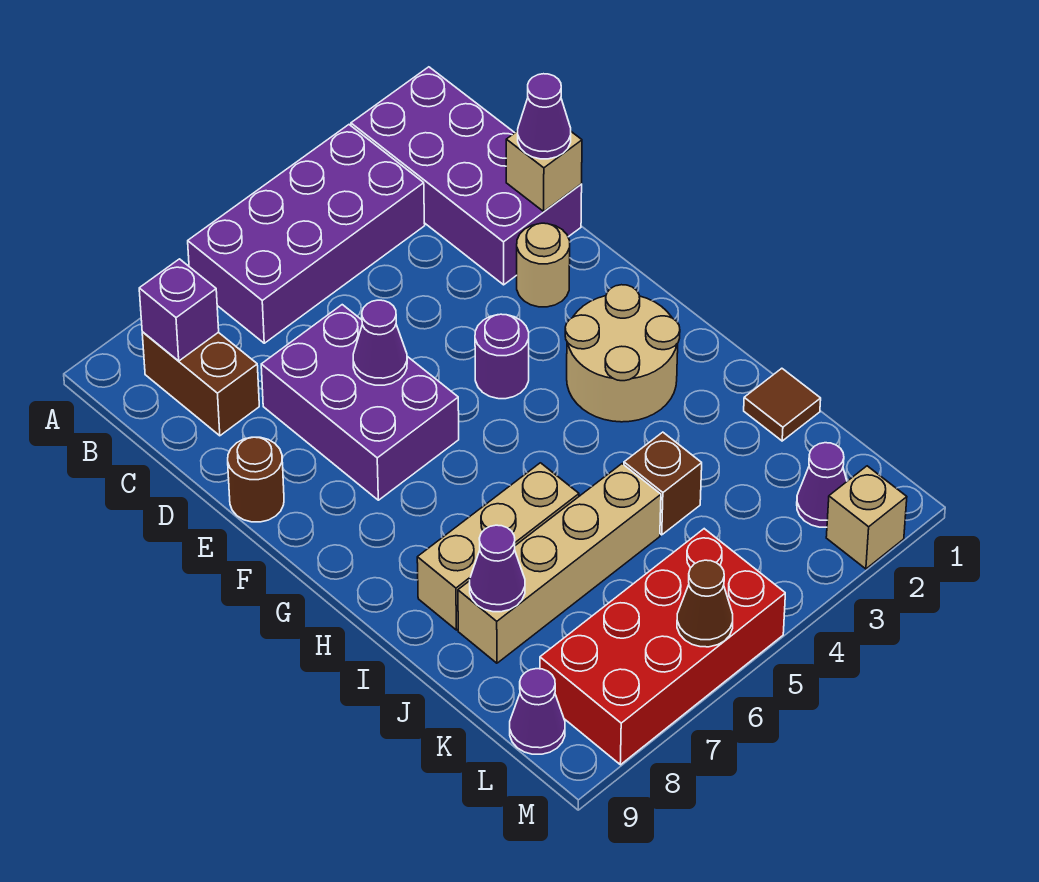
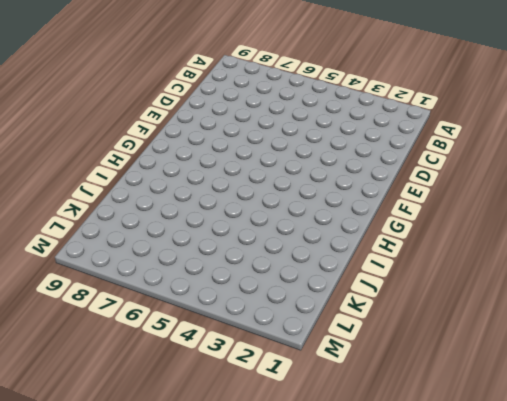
none -> purple 2x4 brick [351,67,582,285]
none -> purple 2x4 brick [188,125,425,343]
none -> brown 1x2 brick [142,332,259,436]

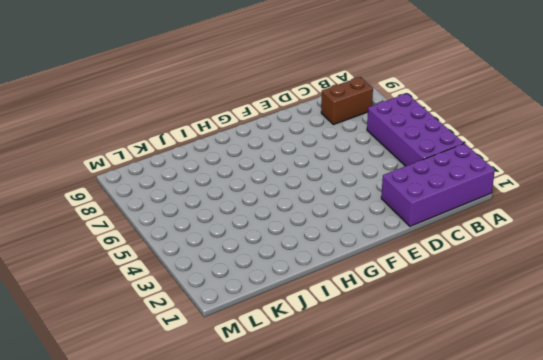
none -> purple 2x3 brick [261,305,459,500]
none -> tan 1x1 round brick [517,223,570,307]
none -> brown 1x1 round brick [228,437,284,522]

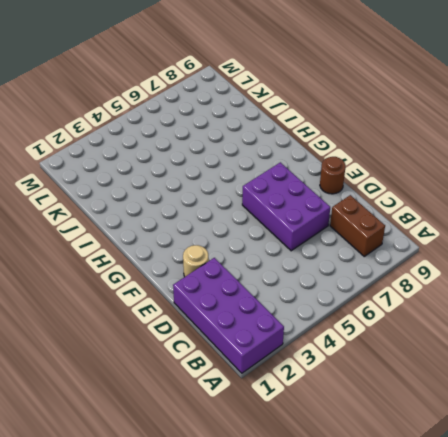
none -> purple 2x4 brick [188,125,425,343]
none -> purple 1x1 round brick [475,314,529,399]
none -> tan 2x2 round brick [565,285,680,422]

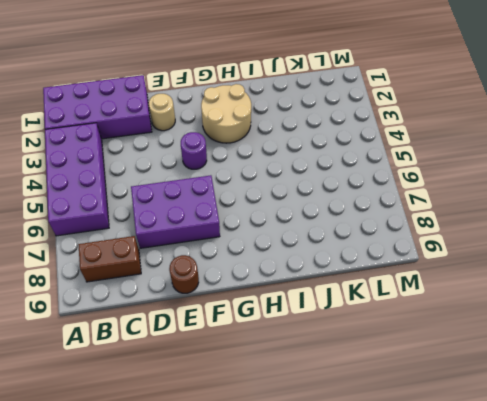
none -> tan 1x3 brick [417,463,579,630]
none -> brown 1x1 tile [744,368,821,441]
none -> brown 1x1 brick [624,432,702,535]

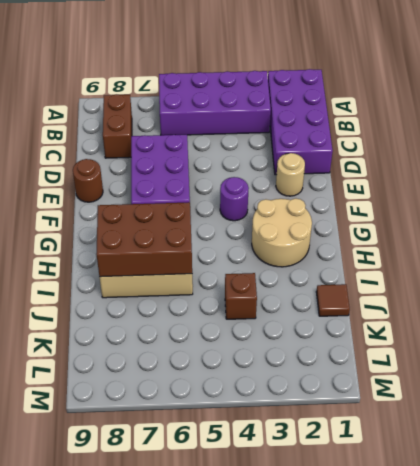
brown 2x3 brick [96,202,192,277] -> none
none -> tan 1x4 brick [458,464,661,663]
none -> purple 1x1 cone [797,443,847,527]
none -> red 2x4 brick [540,529,785,765]

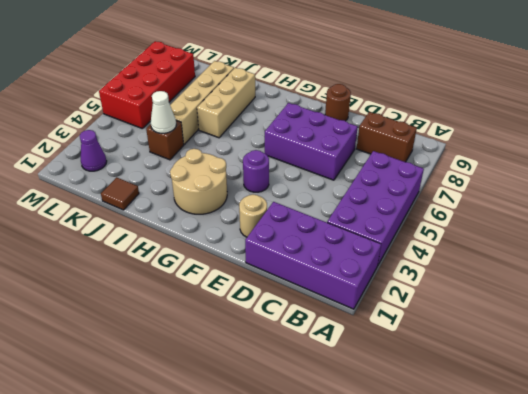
white 1x1 cone [151,91,176,133] -> none
none -> purple 1x1 cone [510,669,565,754]
none -> tan 1x1 brick [826,466,907,569]
none -> purple 1x1 brick [139,259,219,361]

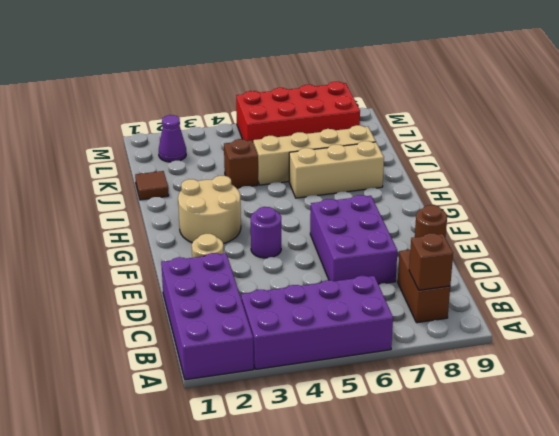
brown 1x1 brick [409,233,453,290] -> purple 1x1 brick [139,259,219,361]
none -> purple 1x1 cone [510,669,565,754]
none -> tan 1x1 brick [826,466,907,569]
none -> tan 1x1 brick [506,131,582,211]

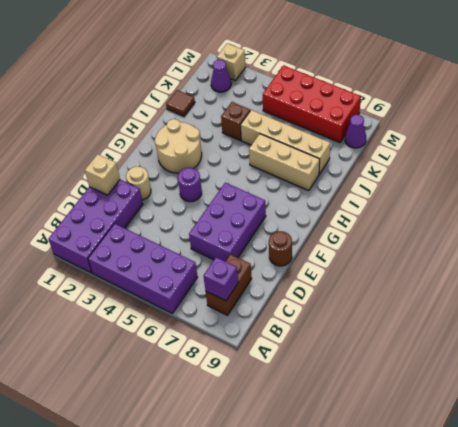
none -> purple 1x1 cone [353,300,407,385]
none -> purple 1x1 cone [470,525,525,612]
none -> brown 1x1 cone [677,560,733,647]

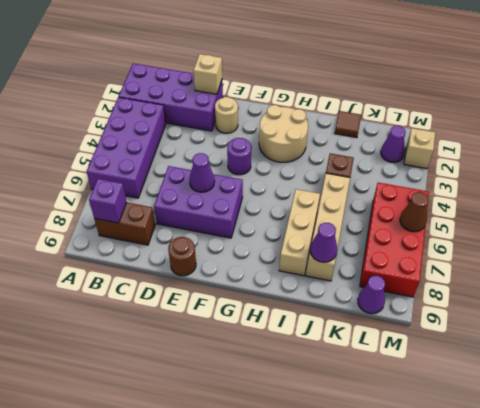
none -> purple 1x1 cone [518,74,571,159]

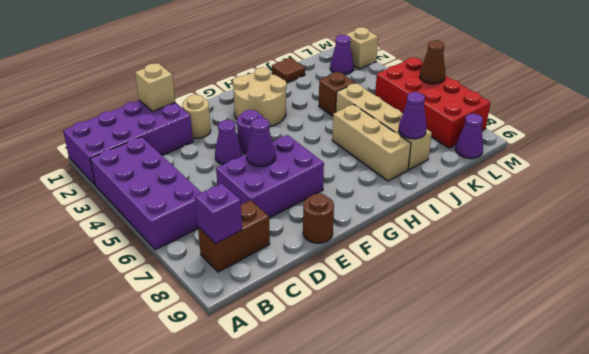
purple 1x1 cone [215,120,242,165] -> purple 1x1 cone moved to [518,74,571,159]

